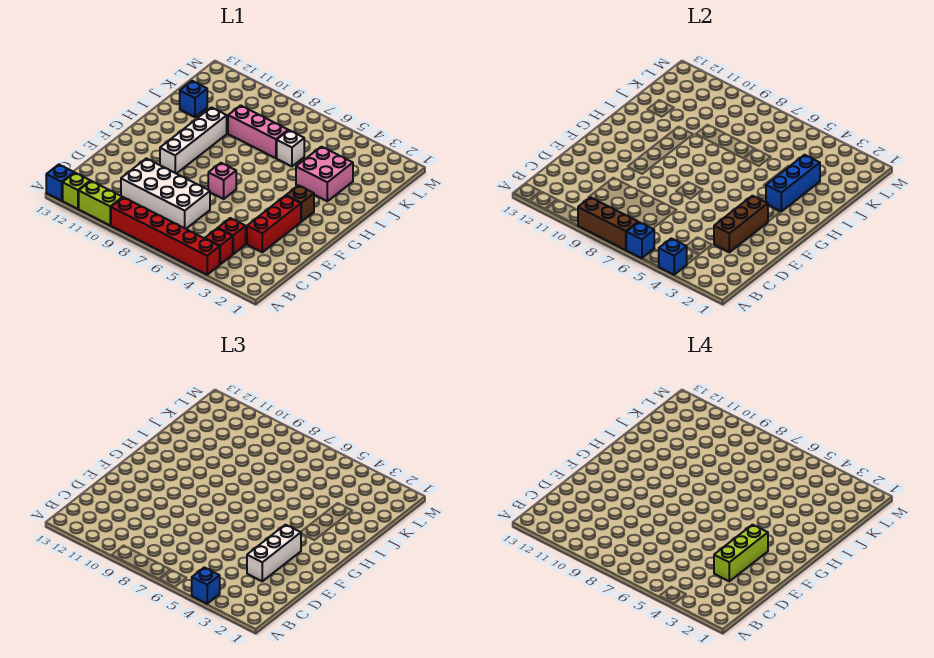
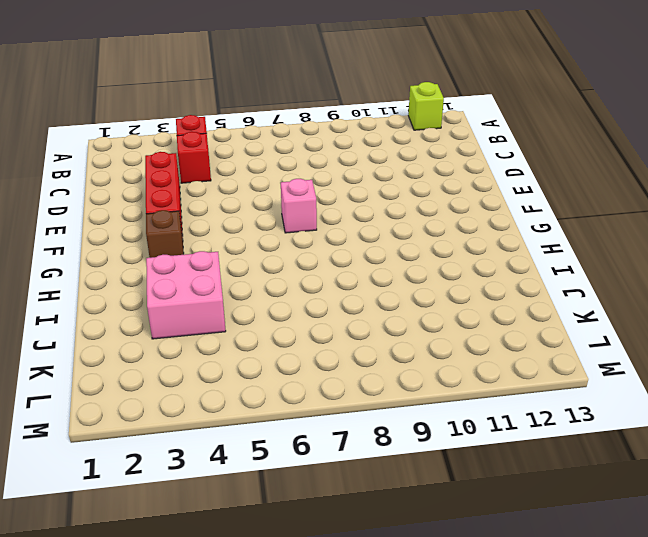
none -> red 1x6 brick [111,197,220,275]
none -> lime 1x2 brick [79,181,123,225]
none -> blue 1x1 brick [46,165,74,201]

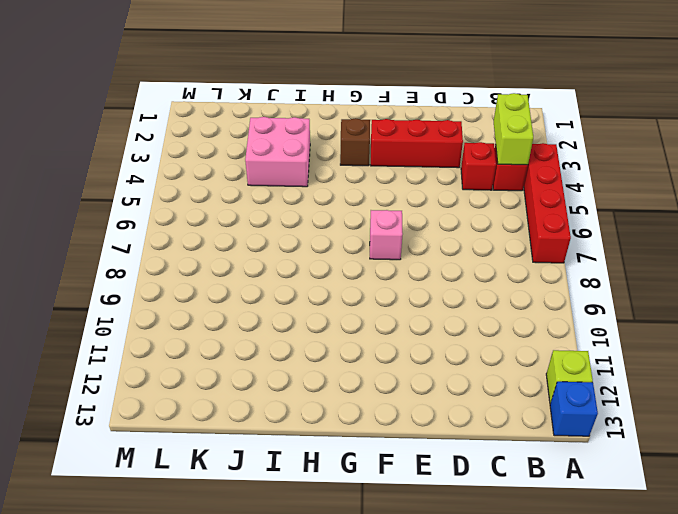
red 1x4 brick [524,143,571,263] -> red 1x6 brick [111,197,220,275]
lime 1x2 brick [494,93,533,165] -> lime 1x2 brick moved to [79,181,123,225]
none -> white 2x4 brick [121,158,210,229]
none -> white 1x4 brick [160,107,227,174]
none -> white 1x1 brick [277,130,304,166]

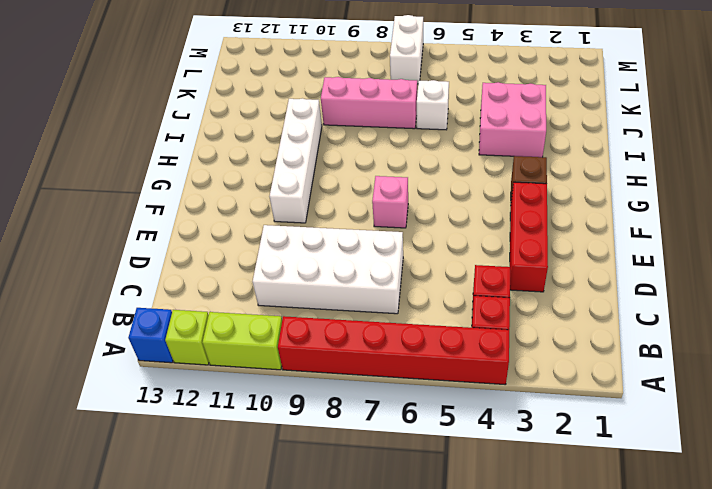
white 1x2 brick [390,15,423,84] -> none
none -> blue 1x1 brick [180,81,207,117]
none -> blue 1x1 brick [659,238,687,275]
none -> blue 1x1 brick [626,222,654,259]

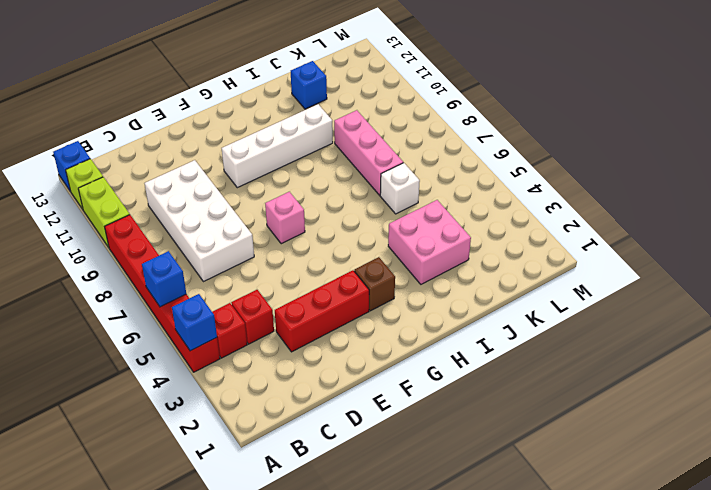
none -> brown 1x3 brick [578,197,638,250]
none -> brown 1x3 brick [714,196,768,252]
none -> blue 1x3 brick [766,155,820,211]

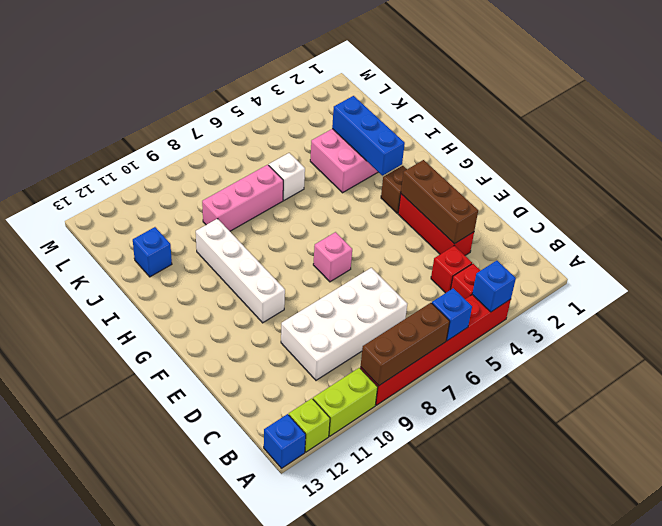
none -> blue 1x1 brick [192,567,220,604]
none -> white 1x3 brick [247,525,301,581]
none -> lime 1x3 brick [714,525,768,581]

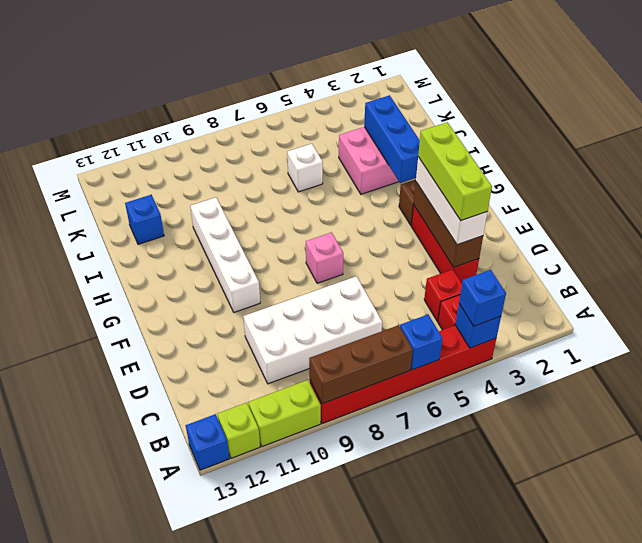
none -> pink 1x3 brick [228,105,288,158]

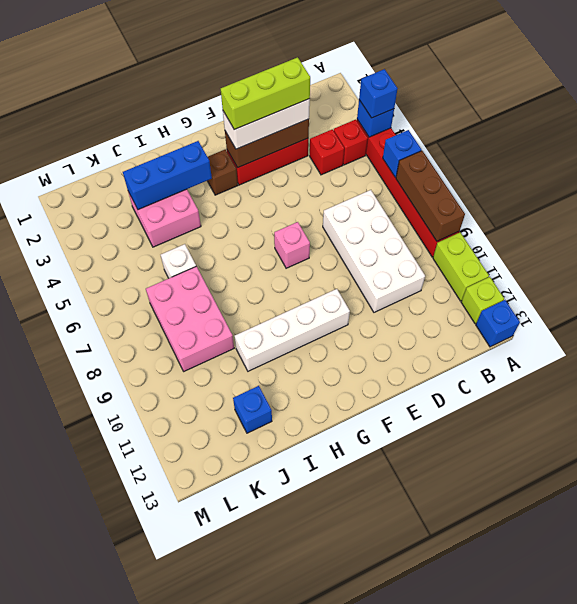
pink 2x3 brick [146,266,234,371] -> pink 1x3 brick [228,105,288,158]

